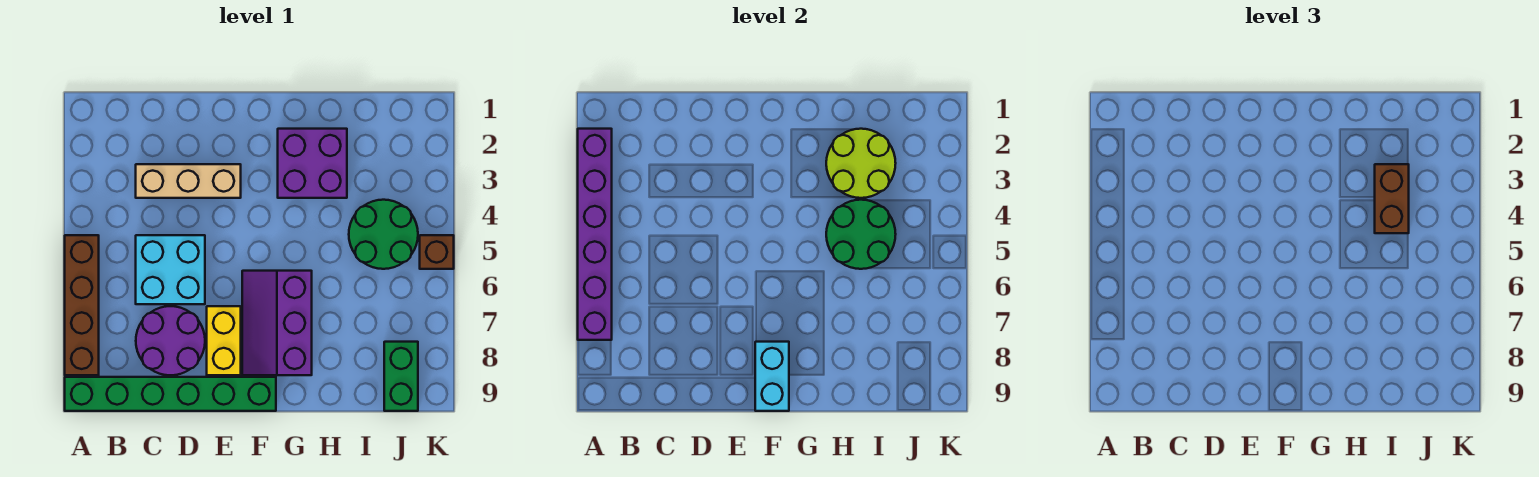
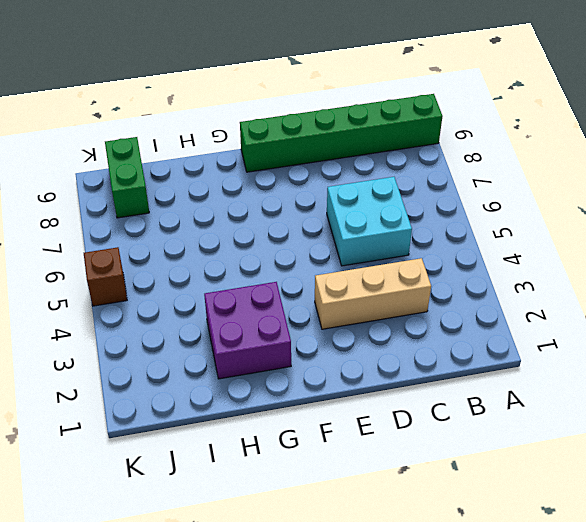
none -> brown 1x4 brick [65,235,99,375]
none -> purple 2x2 round brick [136,306,205,375]
none -> yellow 1x2 brick [207,306,241,375]

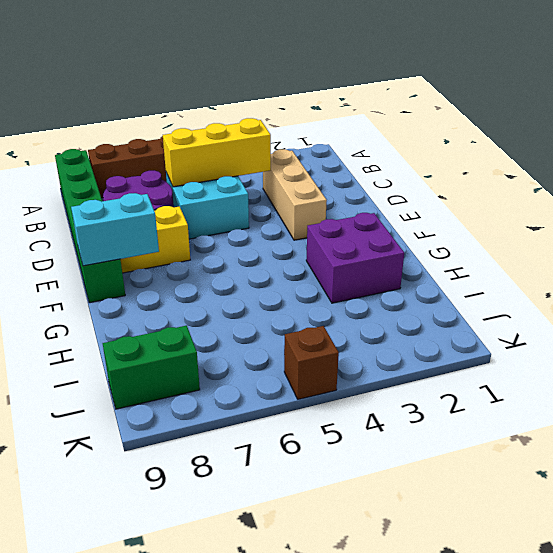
yellow 1x3 brick [163,118,271,187] -> none
none -> purple 2x3 slope [242,271,312,375]
none -> green 2x2 round brick [349,200,418,269]
none -> purple 1x6 brick [578,129,612,340]

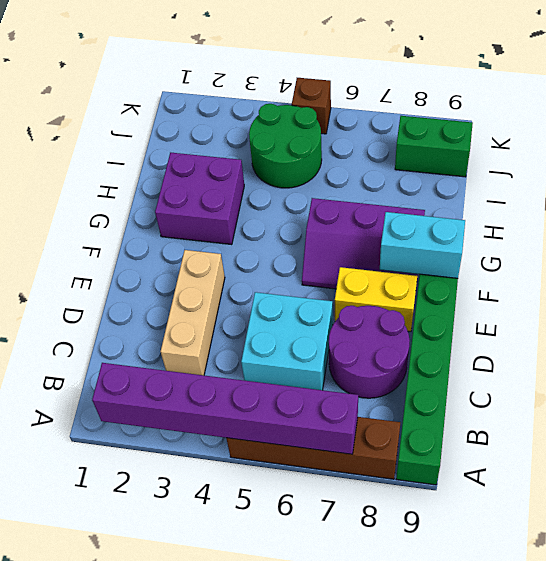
none -> lime 2x2 round brick [826,129,896,198]
none -> green 2x2 round brick [826,200,896,269]
none -> brown 1x2 brick [1375,164,1409,233]

